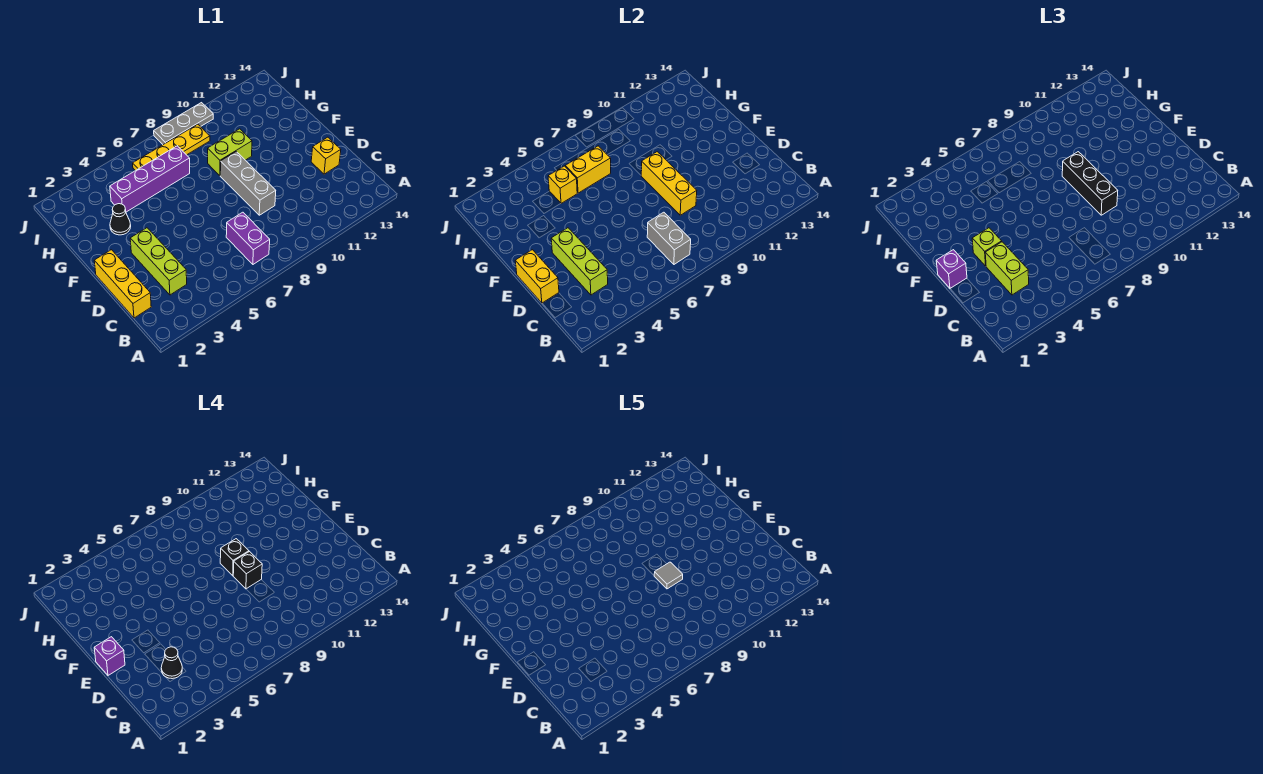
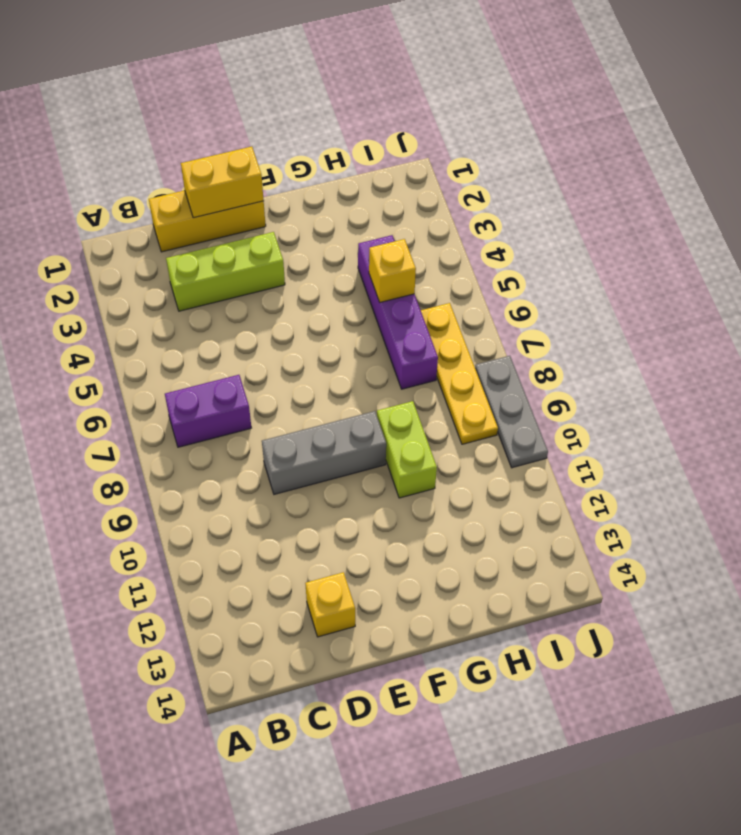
none -> black 1x1 cone [110,204,131,235]
none -> grey 1x2 brick [647,212,691,264]
none -> lime 1x3 brick [551,228,608,295]

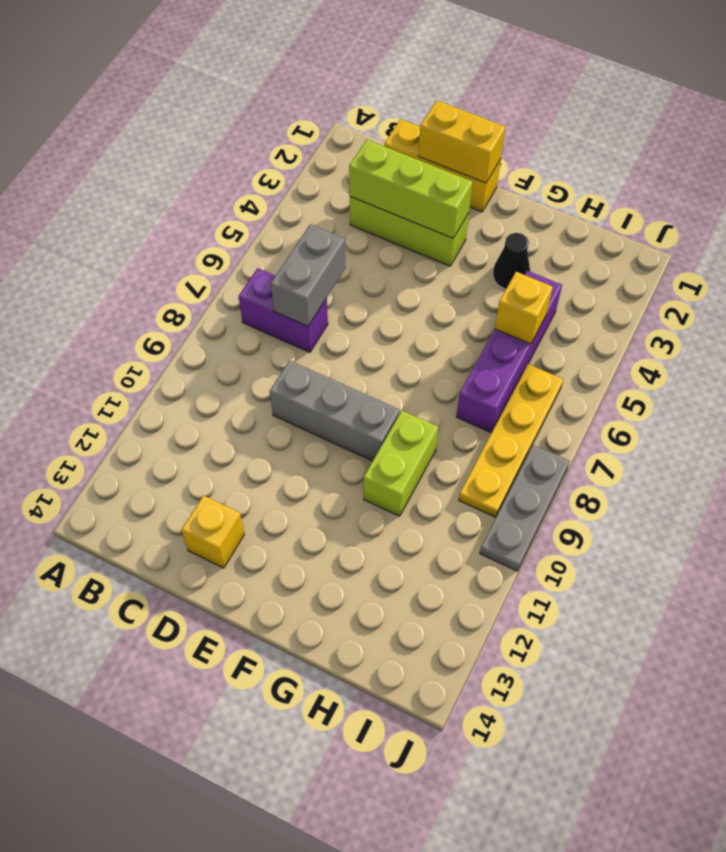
grey 1x2 brick [271,224,346,326] -> grey 1x2 brick turned to [647,212,691,264]
none -> yellow 1x3 brick [641,152,697,215]
none -> yellow 1x2 brick [565,146,611,193]
none -> lime 1x2 brick [985,242,1029,295]

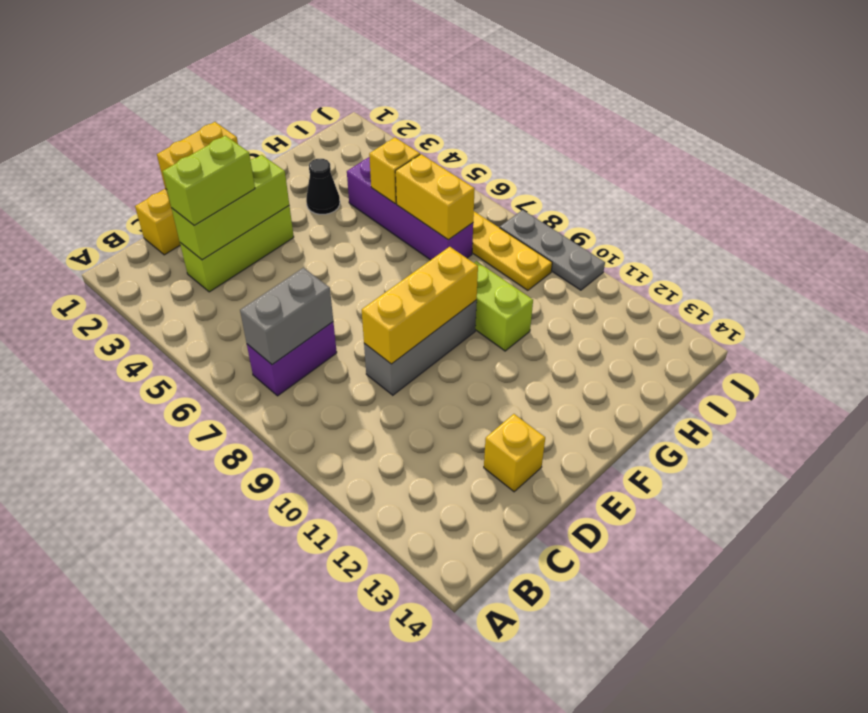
none -> black 1x3 brick [1062,152,1118,215]
none -> purple 1x1 brick [936,250,967,288]
none -> lime 1x1 brick [972,228,1002,266]

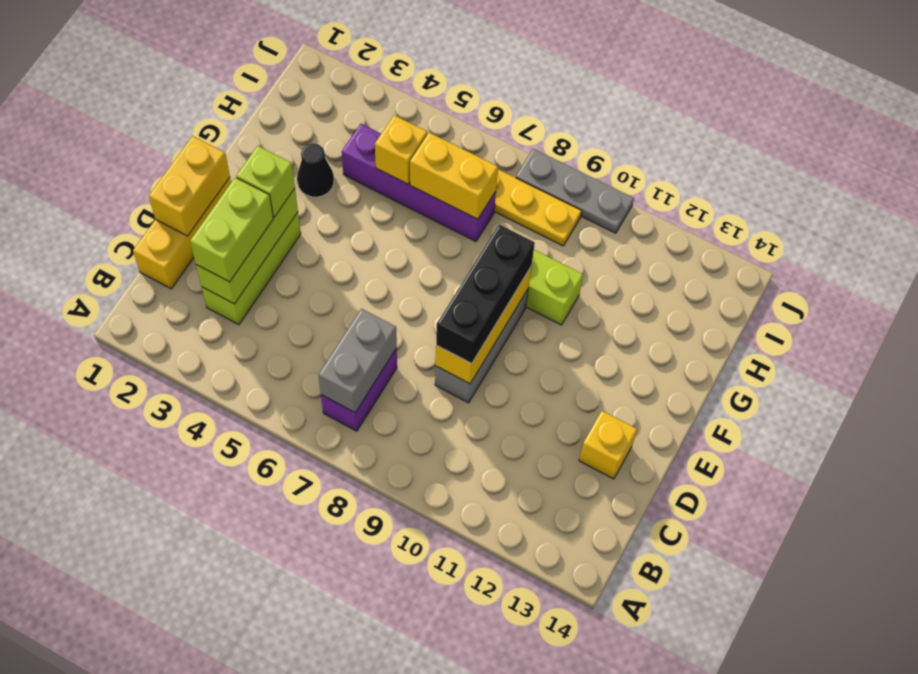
none -> purple 1x1 brick [936,250,967,288]
none -> black 1x1 cone [161,647,182,679]
none -> purple 1x1 brick [94,637,125,675]

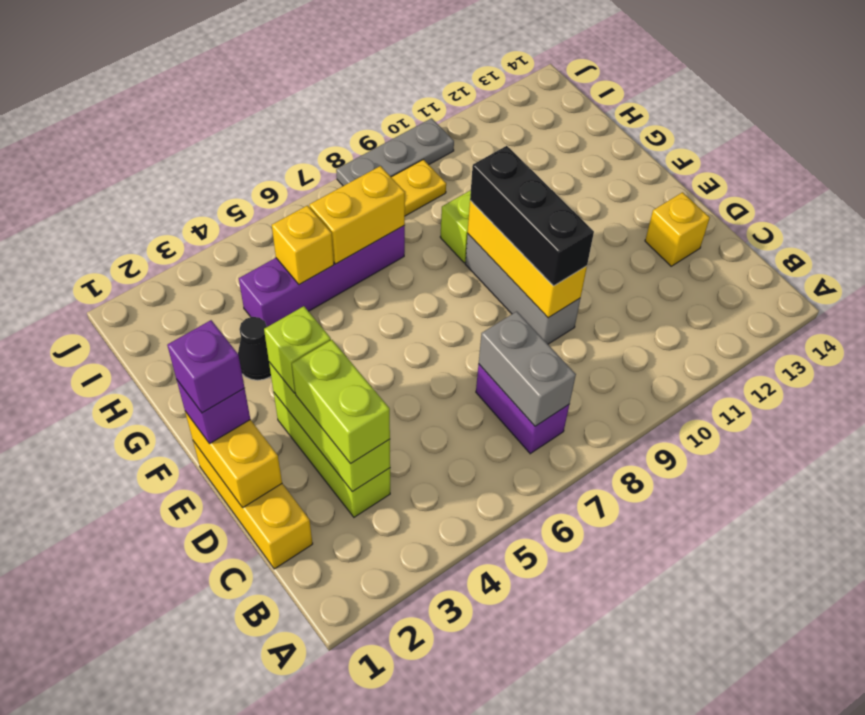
none -> black 1x1 cone [161,647,182,679]
none -> black 1x1 brick [233,552,262,589]
none -> black 1x1 brick [220,539,249,576]

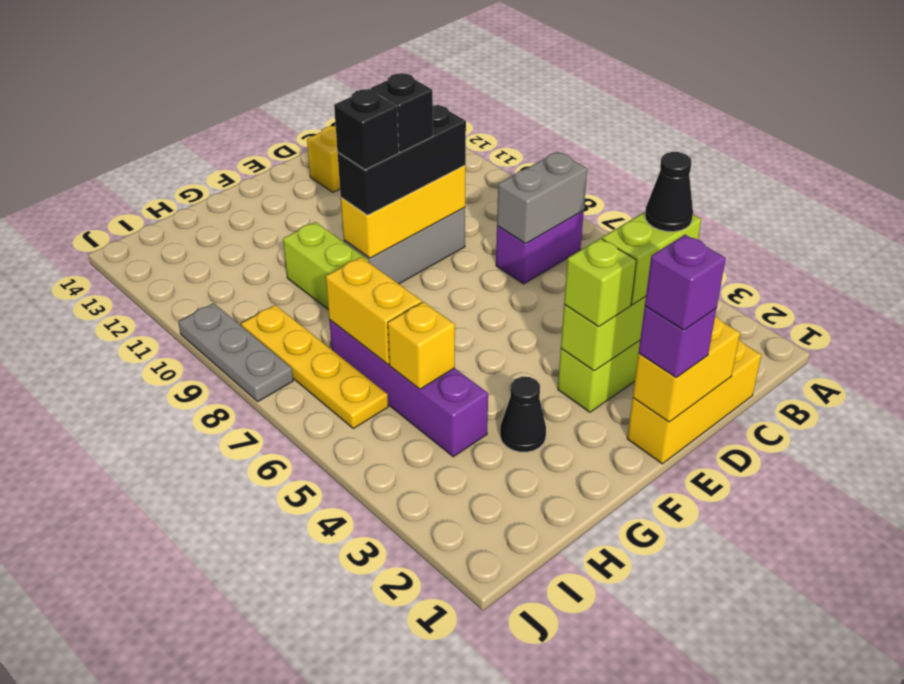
none -> grey 1x1 tile [654,562,683,589]

